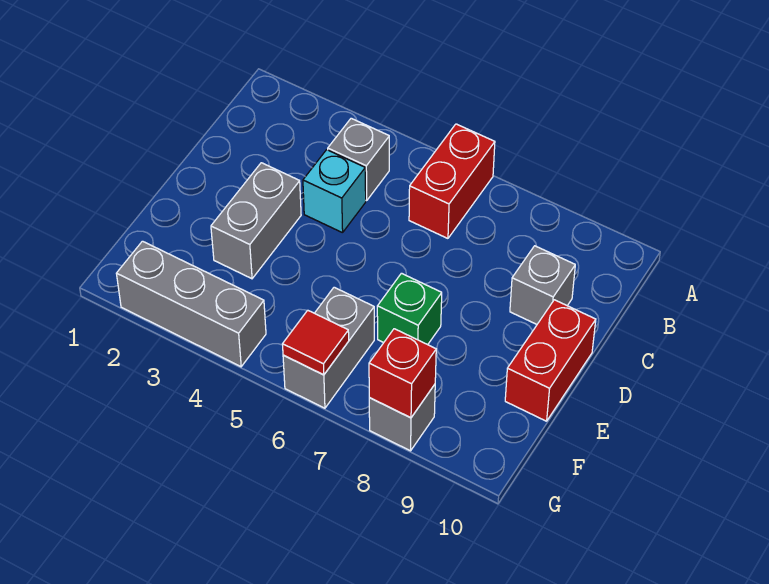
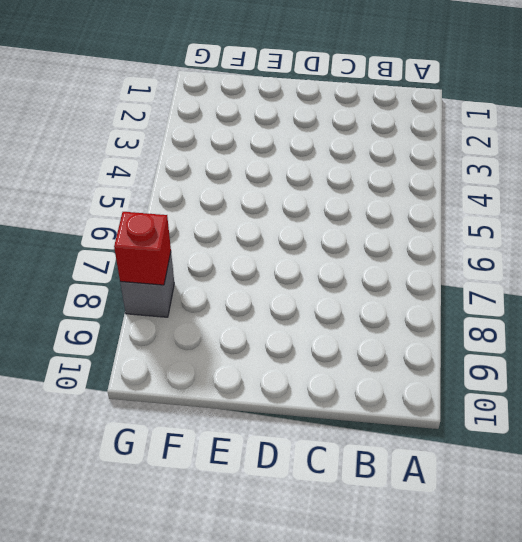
none -> red 1x2 brick [409,124,495,238]
none -> grey 1x1 brick [328,118,389,201]
none -> cyan 1x1 brick [303,150,366,233]

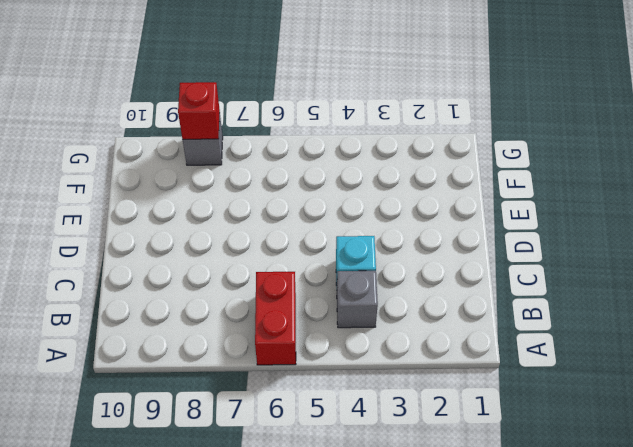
none -> grey 1x1 brick [510,246,575,324]
none -> grey 1x2 brick [211,163,301,279]
none -> red 1x2 brick [505,300,596,421]

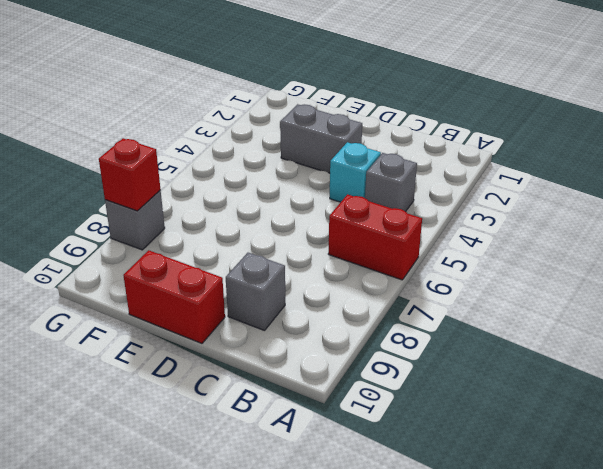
none -> green 1x1 brick [377,273,442,345]
none -> grey 1x2 brick [283,287,374,408]
none -> grey 1x3 brick [116,241,266,367]

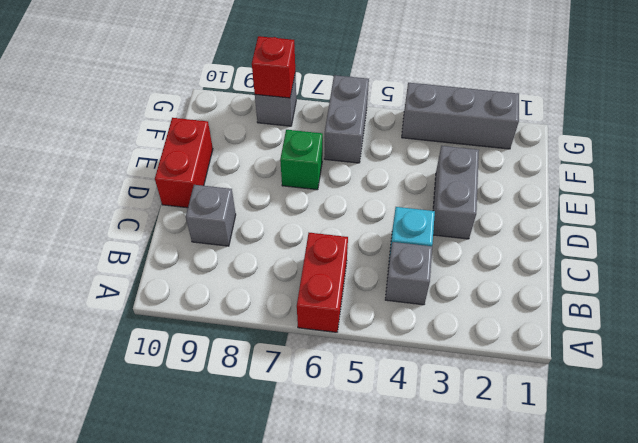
none -> red 1x1 tile [283,310,349,375]

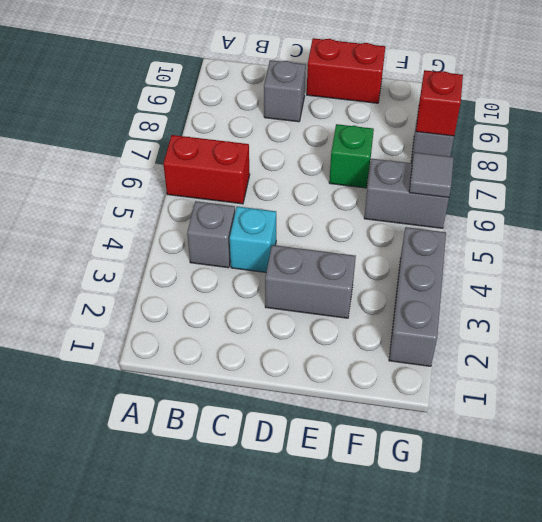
grey 1x1 tile [409,152,454,198] -> red 1x1 tile [283,310,349,375]

